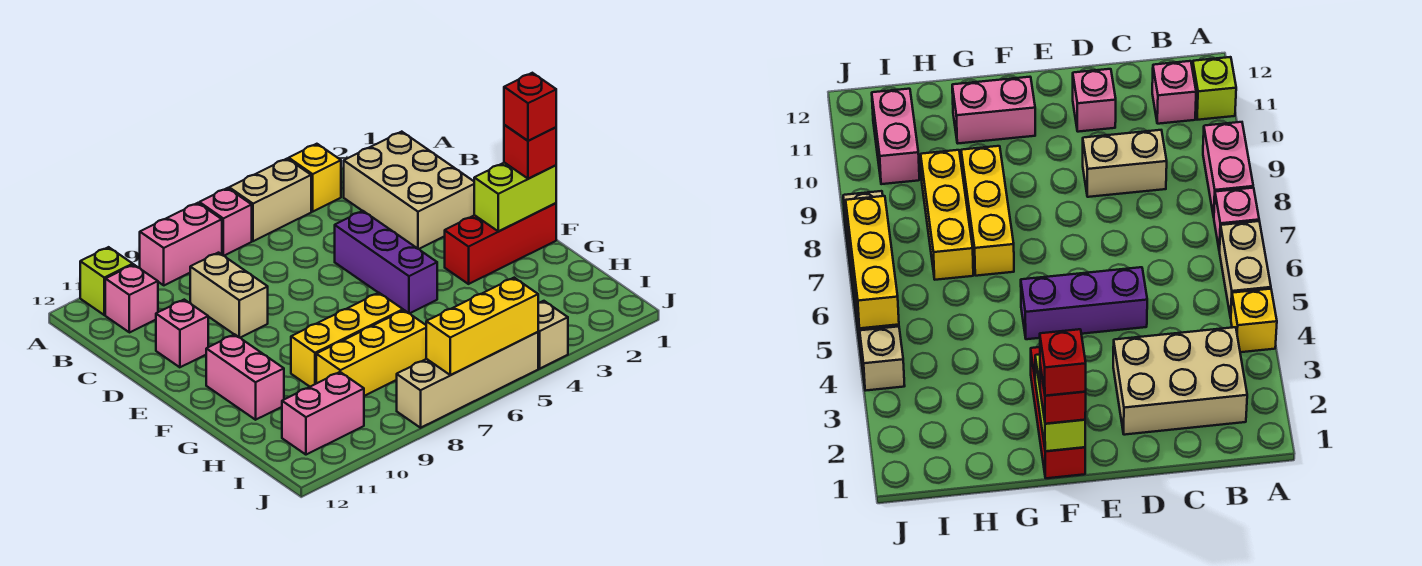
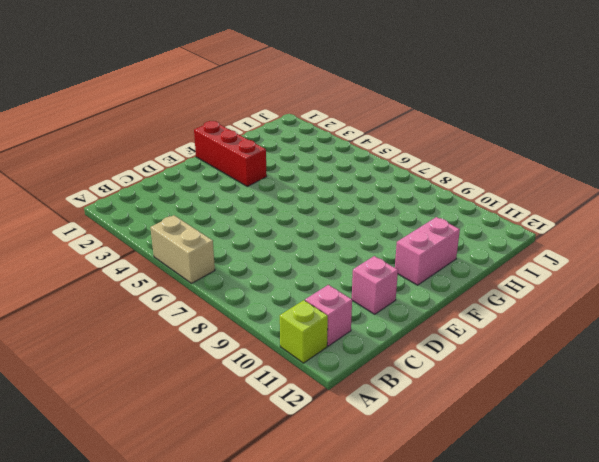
none -> yellow 1x1 brick [289,144,341,211]
none -> pink 1x1 brick [199,188,252,256]
none -> pink 1x2 brick [140,203,222,285]

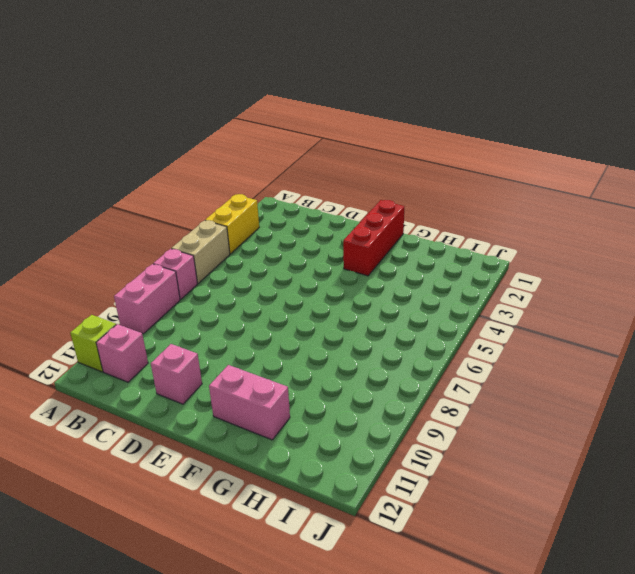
yellow 1x2 brick [205,194,259,254] -> yellow 1x1 brick [289,144,341,211]
none -> tan 2x3 brick [344,132,474,249]
none -> tan 1x2 brick [190,253,268,338]
none -> purple 1x3 brick [335,211,437,314]

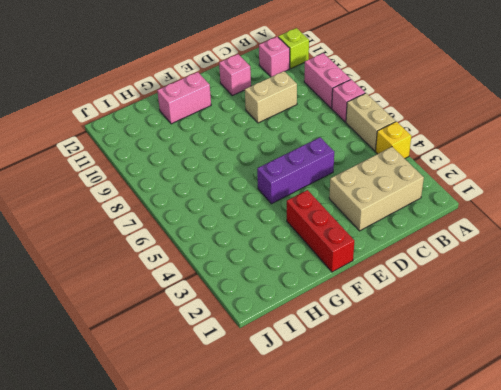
none -> yellow 1x3 brick [291,293,403,387]
none -> yellow 1x3 brick [316,310,426,396]
none -> pink 1x2 brick [282,372,364,455]

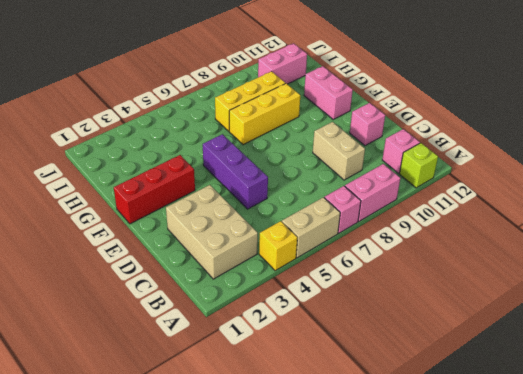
none -> tan 1x1 brick [538,301,568,369]
none -> tan 1x4 brick [397,332,538,428]
none -> lime 1x2 brick [474,163,556,231]

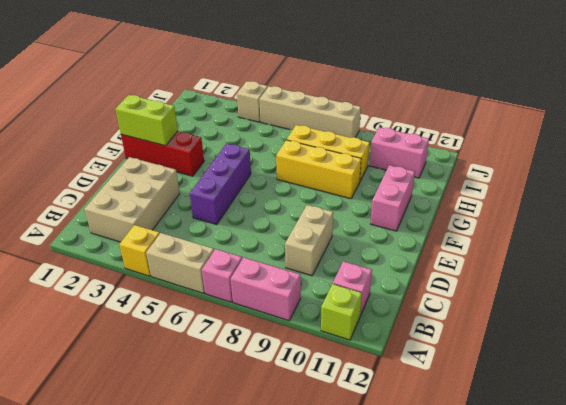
none -> pink 1x1 brick [156,300,208,367]
none -> yellow 1x3 brick [426,278,538,375]
none -> red 1x1 brick [504,125,556,179]

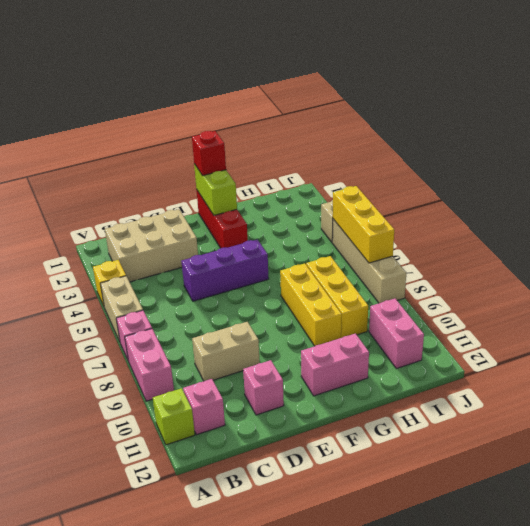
none -> red 1x1 brick [504,73,556,141]

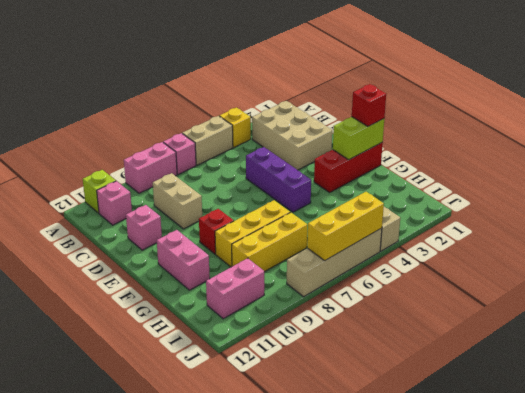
red 1x1 brick [199,209,234,254] -> red 1x1 brick moved to [504,73,556,141]

